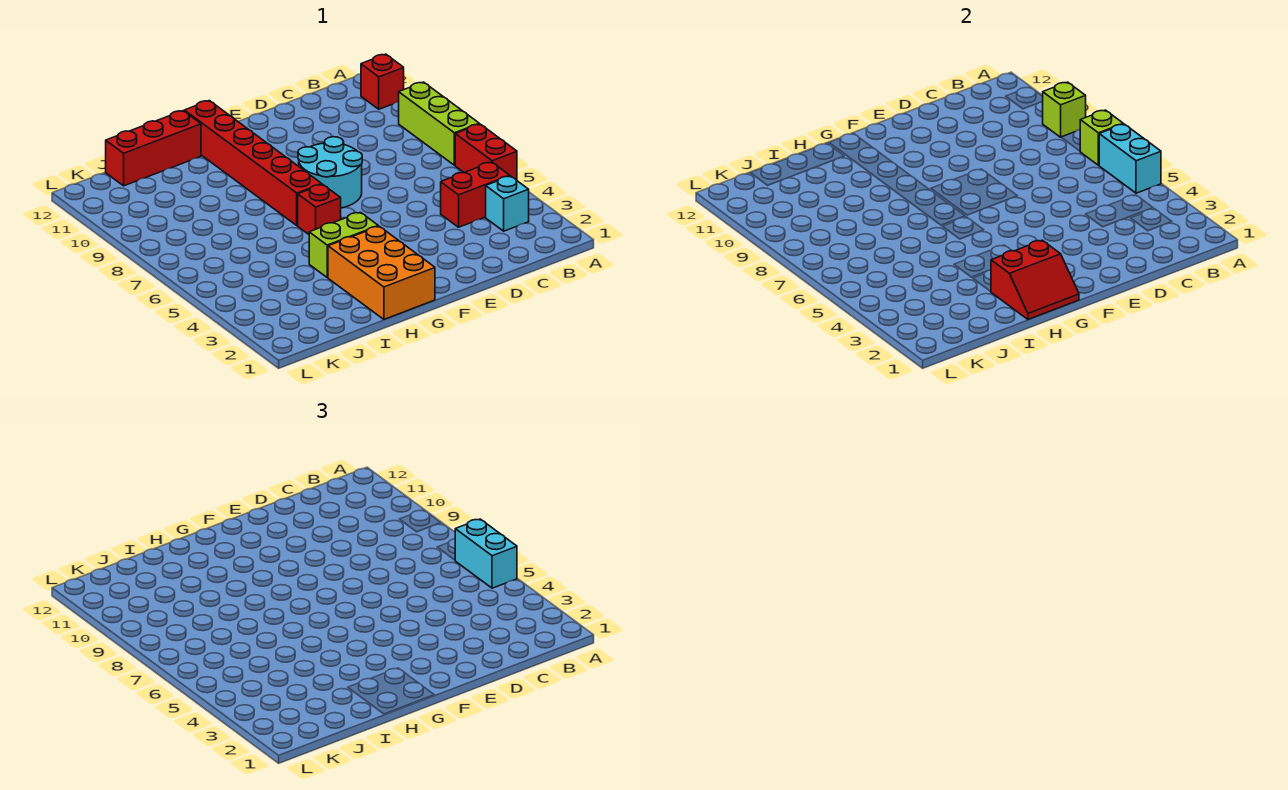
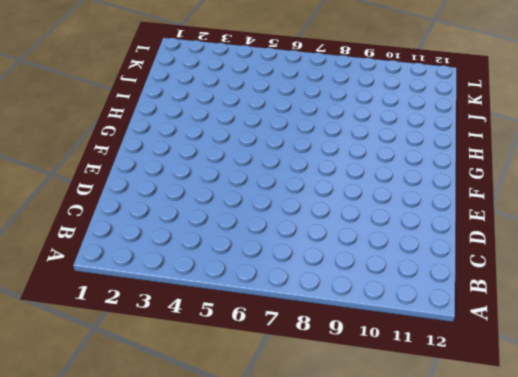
none -> red 1x2 brick [455,124,517,180]
none -> lime 1x3 brick [399,82,479,165]
none -> red 1x1 brick [361,54,404,109]

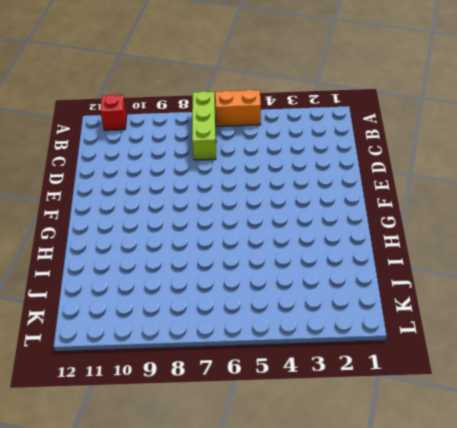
orange 1x2 brick [215,90,261,126] -> red 1x2 brick [455,124,517,180]
lime 1x3 brick [192,91,216,160] -> lime 1x3 brick turned to [399,82,479,165]
none -> cyan 1x1 brick [486,176,529,231]
none -> red 1x2 brick [441,162,510,227]
none -> cyan 2x2 round brick [298,137,362,208]

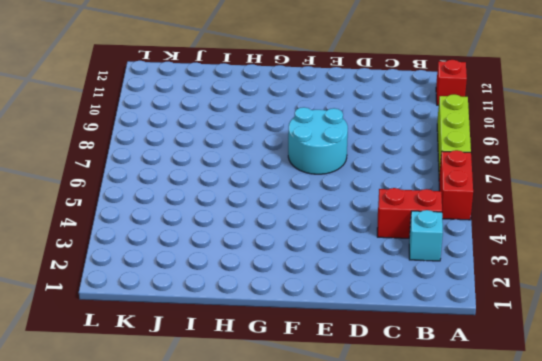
none -> orange 2x3 brick [328,226,435,319]
none -> lime 1x2 brick [309,212,378,277]
none -> red 1x1 brick [298,184,341,234]

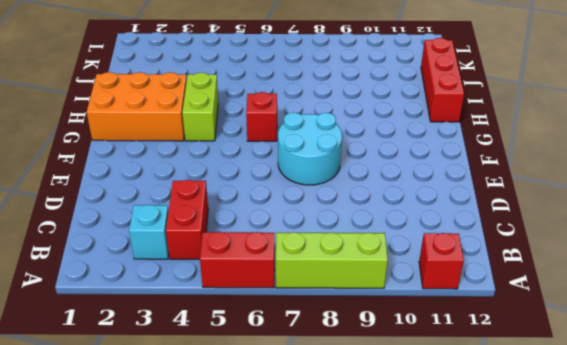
none -> red 1x6 brick [184,101,322,225]
none -> cyan 1x2 brick [1099,124,1161,193]
none -> lime 1x1 brick [1080,110,1123,165]

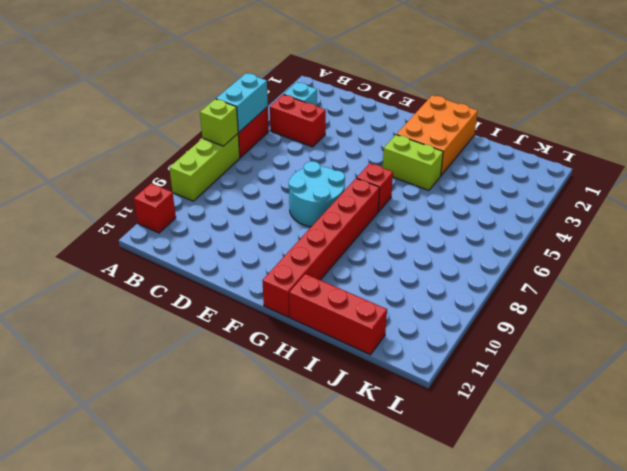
none -> lime 1x1 brick [1042,82,1086,137]
none -> red 2x2 slope [991,240,1079,319]
none -> cyan 1x2 brick [455,519,517,588]

